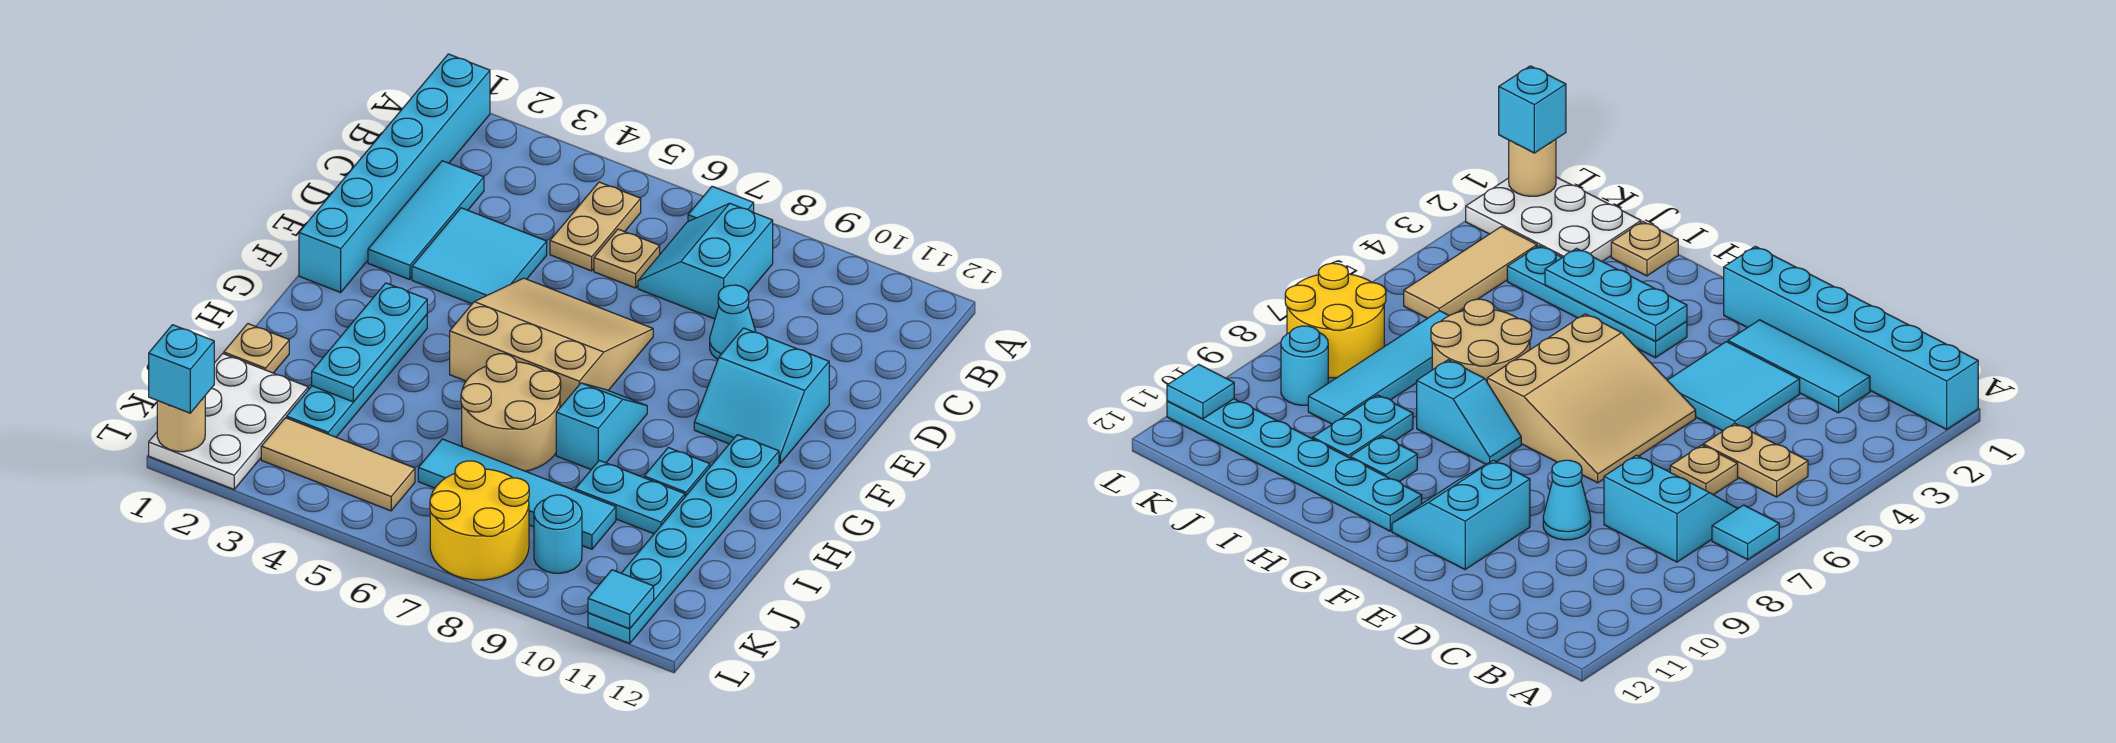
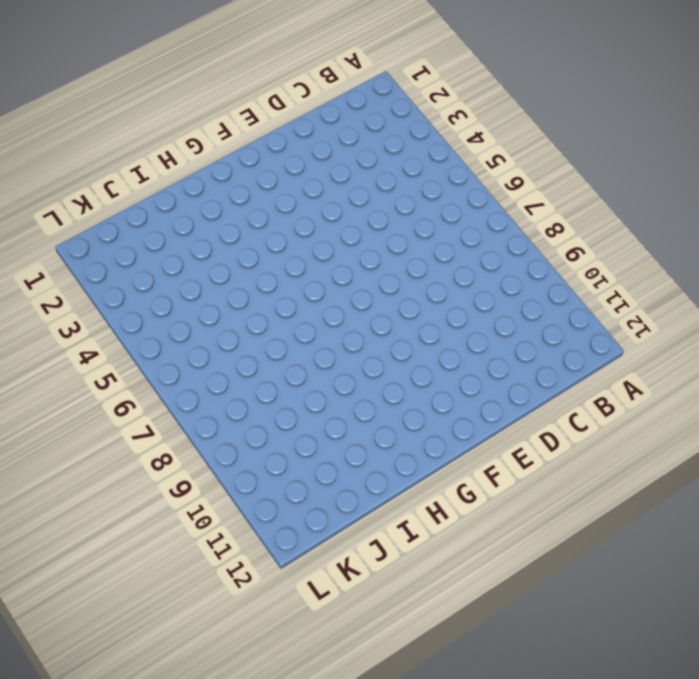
none -> cyan 1x6 brick [299,54,490,292]
none -> cyan 1x1 tile [688,186,754,222]
none -> tan 1x2 plate [550,182,641,271]

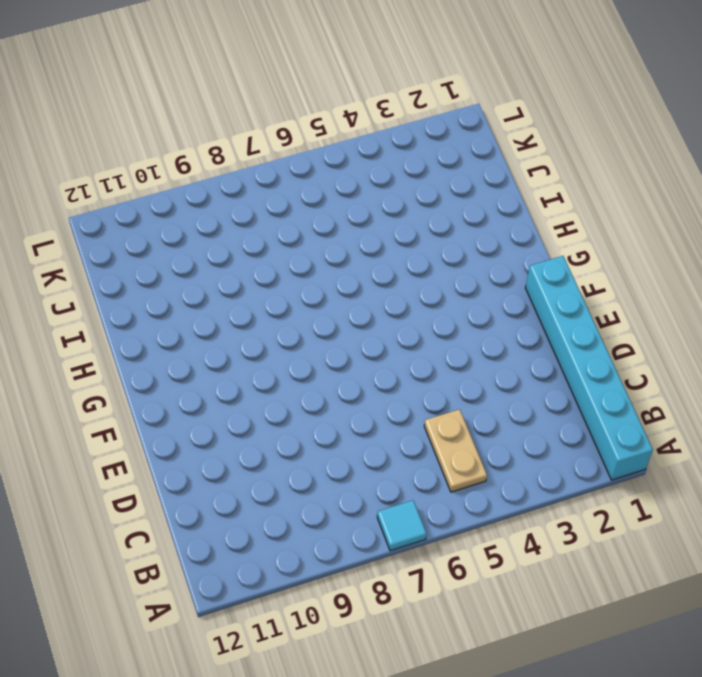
none -> cyan 2x2 slope [638,204,773,319]
none -> cyan 1x3 tile [368,161,484,280]
none -> tan 1x1 plate [594,229,660,288]

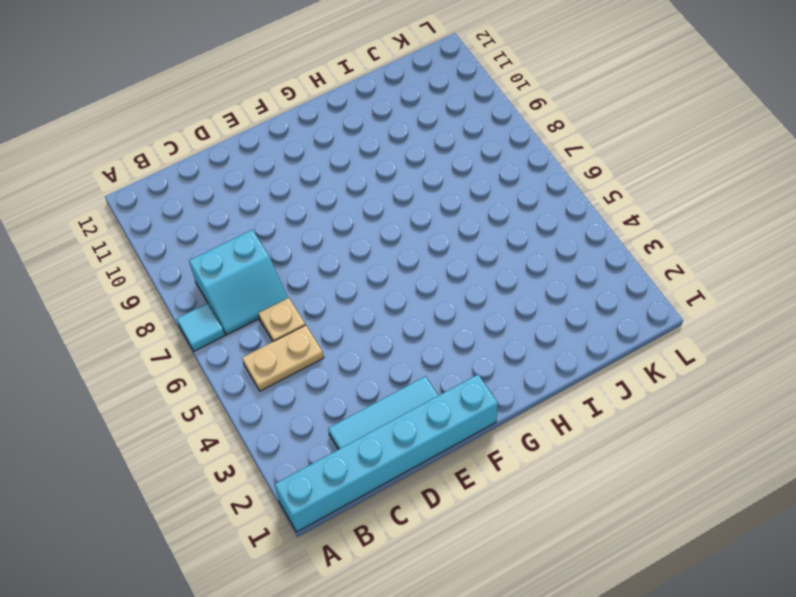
none -> cyan 2x2 tile [412,208,547,304]
none -> cyan 1x1 cone [710,285,756,359]
none -> tan 3x3 slope [450,278,653,407]

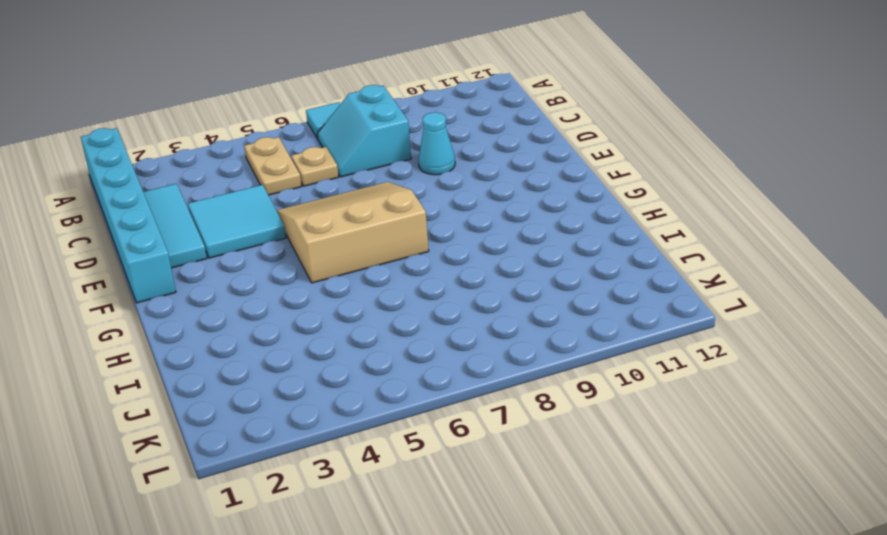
none -> cyan 2x2 slope [694,328,829,463]
none -> cyan 1x4 plate [287,315,427,437]
none -> cyan 1x2 slope [556,383,647,469]

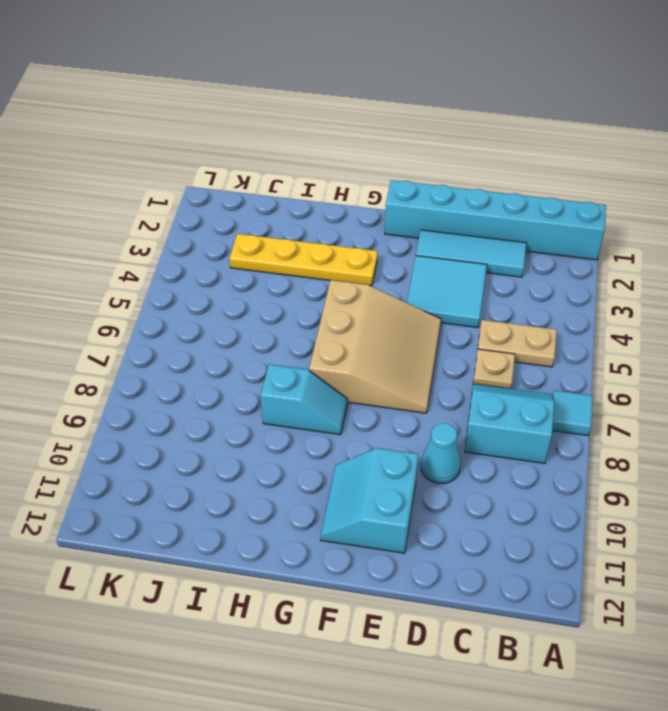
yellow 1x4 plate [229,234,378,286] -> cyan 1x4 plate [287,315,427,437]
none -> cyan 1x6 plate [588,435,779,643]
none -> tan 2x2 round brick [461,354,561,471]
none -> cyan 1x1 plate [644,448,710,496]

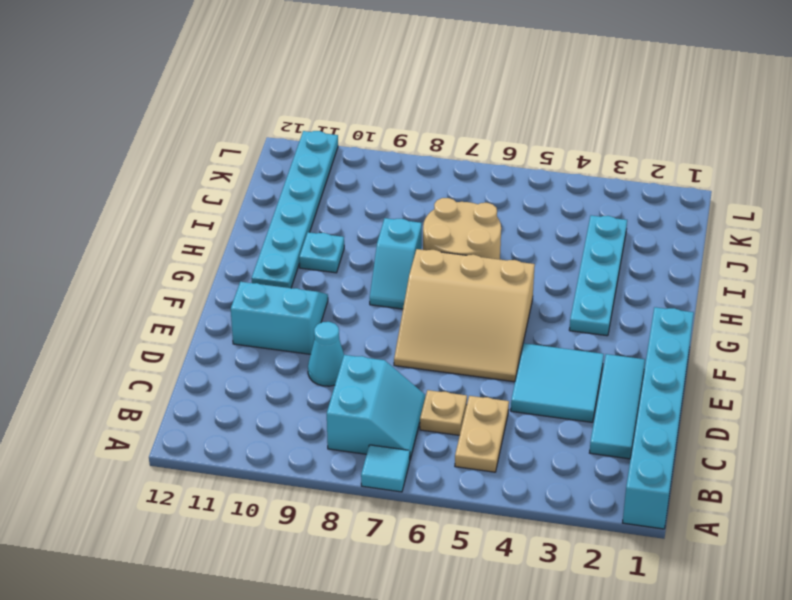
none -> tan 1x1 plate [224,324,289,373]
none -> cyan 1x2 plate [575,460,685,534]
none -> white 2x3 plate [149,354,308,489]

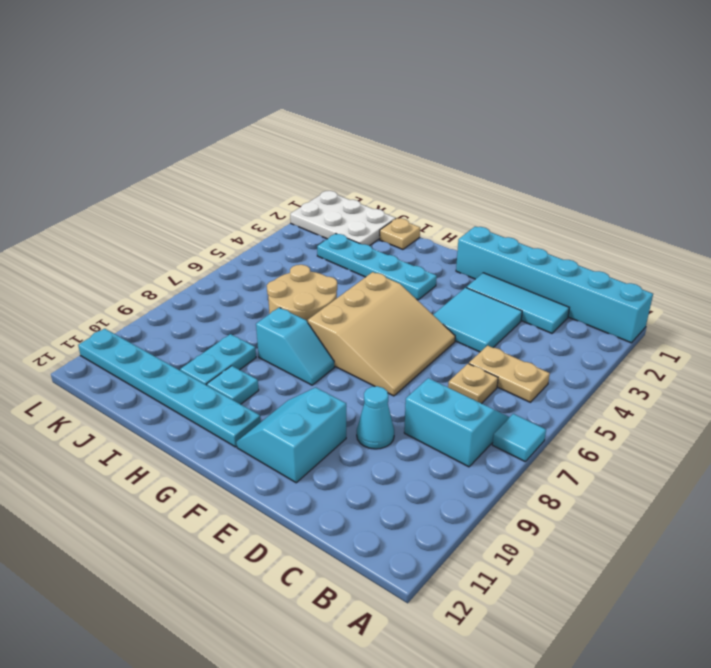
none -> cyan 1x4 tile [418,439,616,549]
none -> tan 1x3 tile [261,418,415,511]
none -> yellow 2x2 round brick [430,461,529,580]

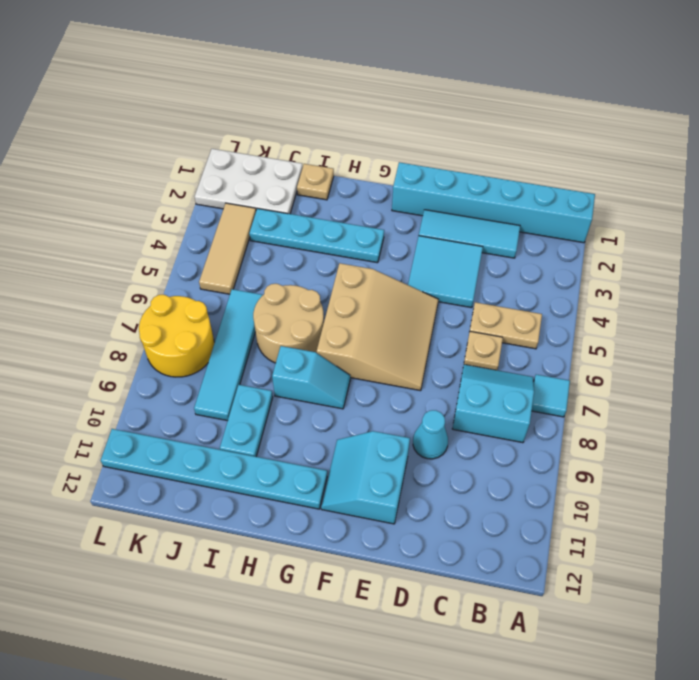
none -> cyan 1x1 plate [644,448,710,496]
none -> cyan 1x1 round brick [534,495,582,573]
none -> cyan 1x3 plate [312,283,427,402]

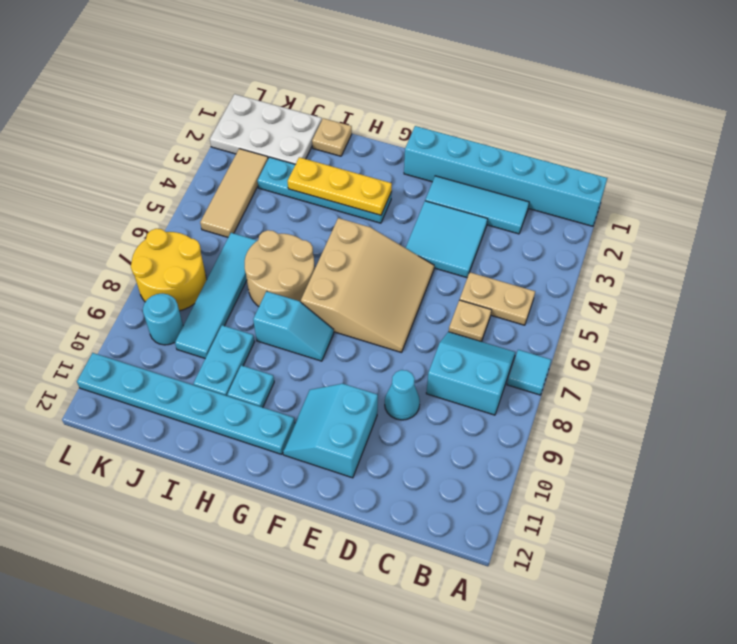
yellow 1x3 plate [288,157,392,215] -> cyan 1x3 plate [312,283,427,402]
none -> tan 1x1 round brick [157,396,205,452]
none -> cyan 1x1 tile [588,570,654,629]
none -> cyan 1x1 brick [149,325,214,413]

